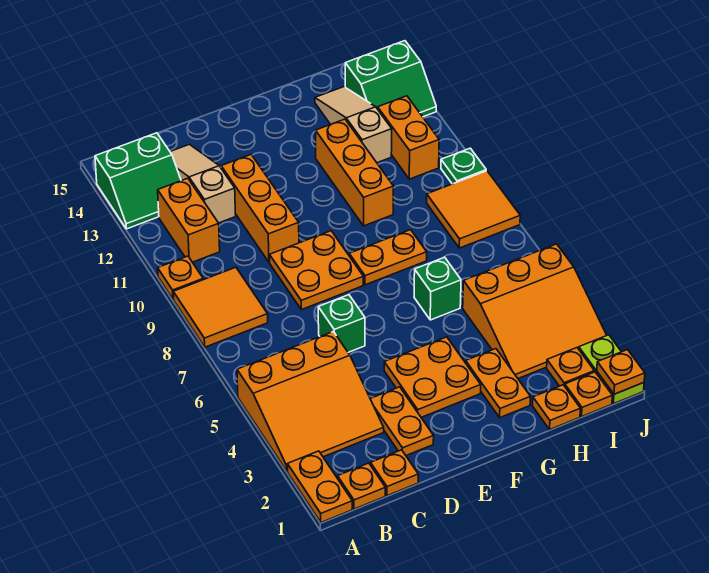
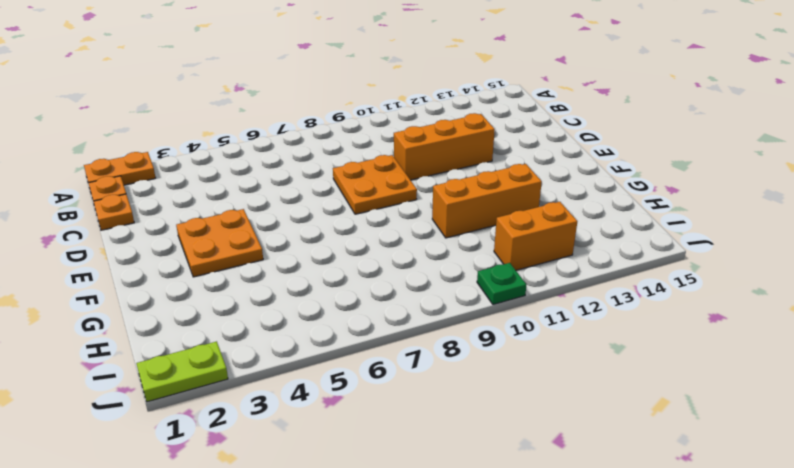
none -> orange 3x3 slope [237,332,384,471]
none -> orange 2x2 tile [173,267,268,347]
none -> orange 1x1 plate [158,256,203,299]

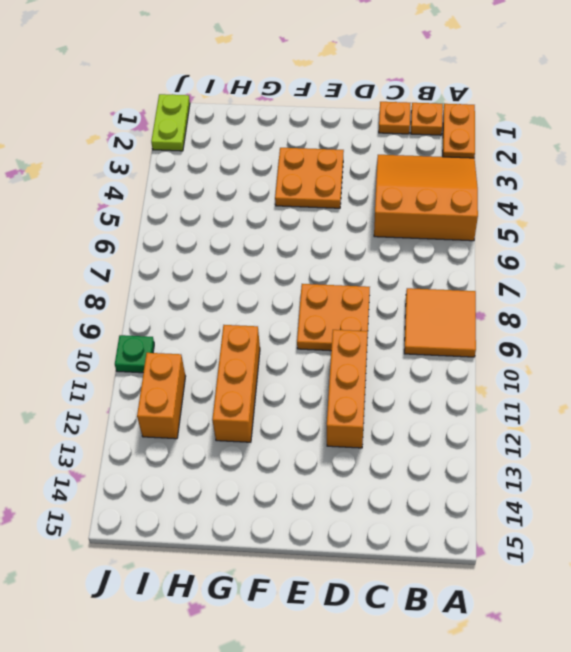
none -> orange 1x1 plate [158,256,203,299]
none -> green 2x2 slope [95,133,181,229]
none -> orange 1x2 brick [158,178,220,262]

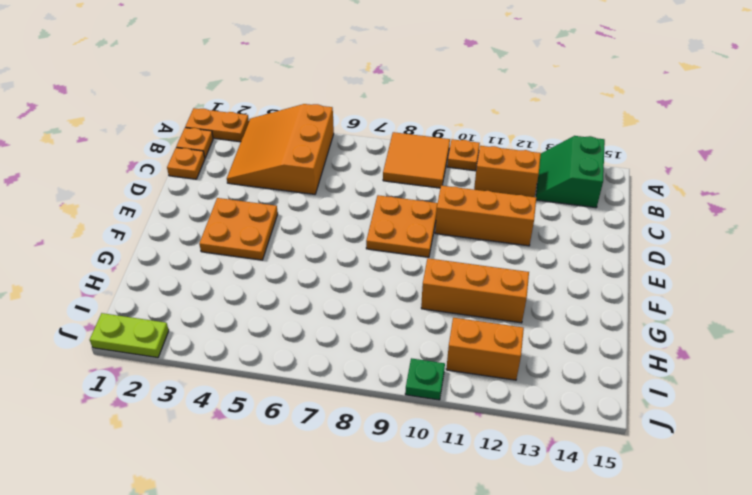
none -> tan 1x3 slope [170,144,236,223]
none -> orange 1x2 plate [370,387,434,455]
none -> green 1x1 brick [318,295,365,352]

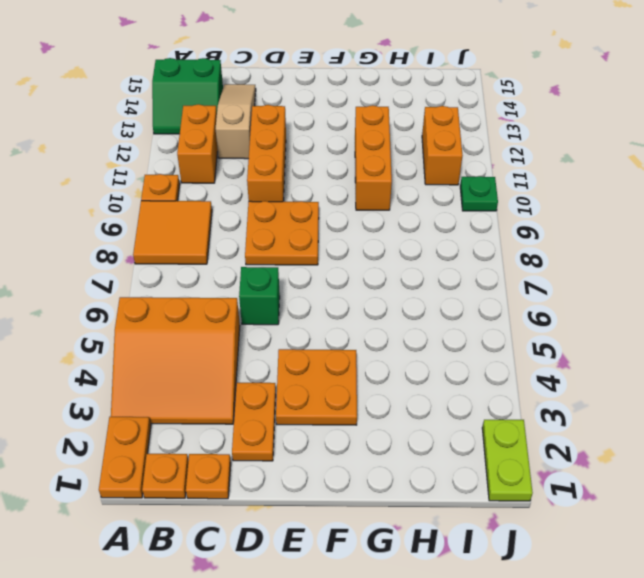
none -> orange 1x2 plate [349,230,427,285]
none -> orange 1x2 plate [466,349,531,418]
none -> green 1x1 brick [414,257,461,320]

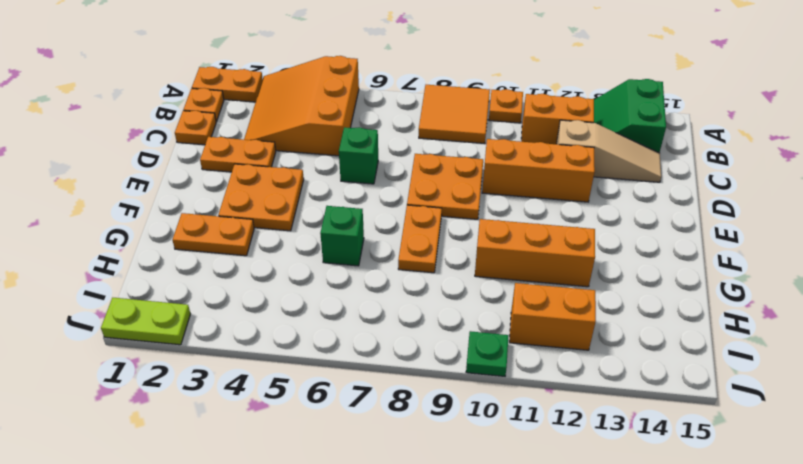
none -> orange 1x1 plate [533,385,580,429]
none -> orange 3x3 slope [463,244,607,378]
none -> tan 1x3 slope [315,87,392,163]

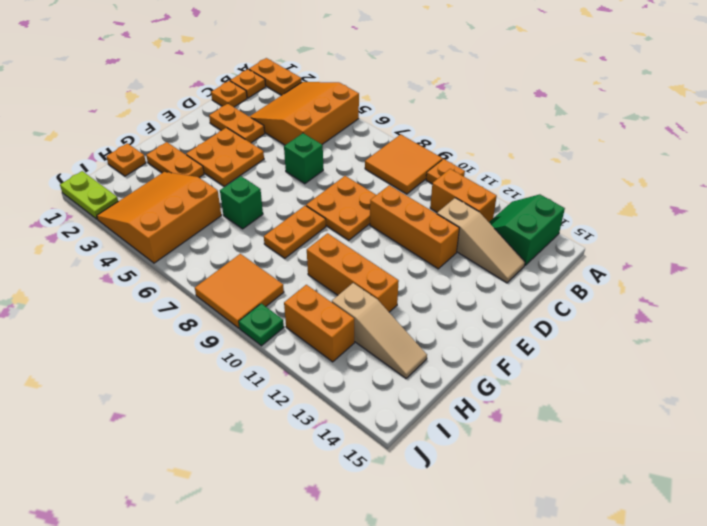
none -> orange 1x1 plate [565,372,612,416]
none -> orange 1x1 plate [547,348,594,386]
none -> green 2x2 slope [345,41,436,117]

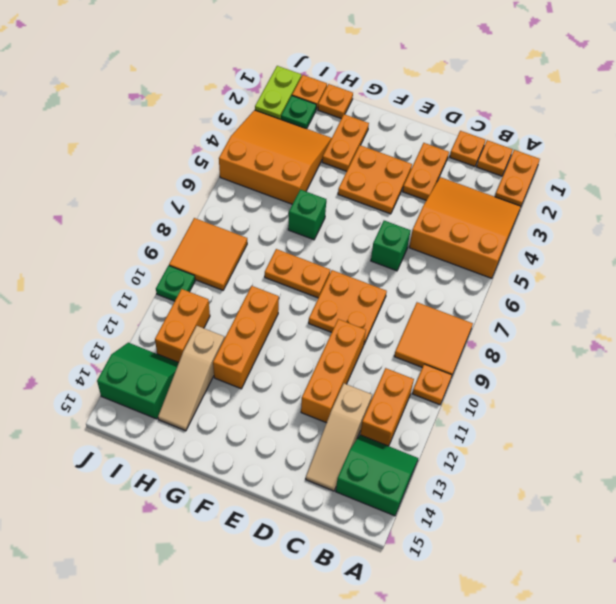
green 1x1 plate [281,96,316,129] -> orange 1x1 plate [547,348,594,386]
none -> orange 1x1 plate [597,350,645,394]

